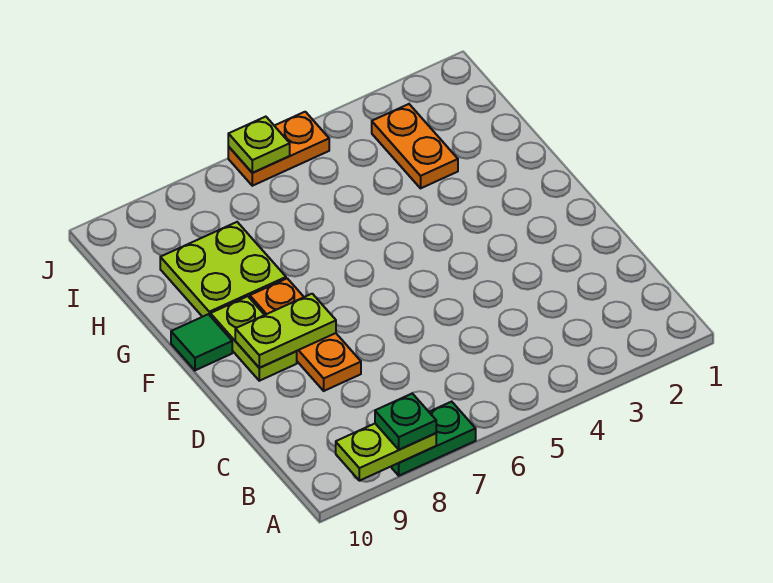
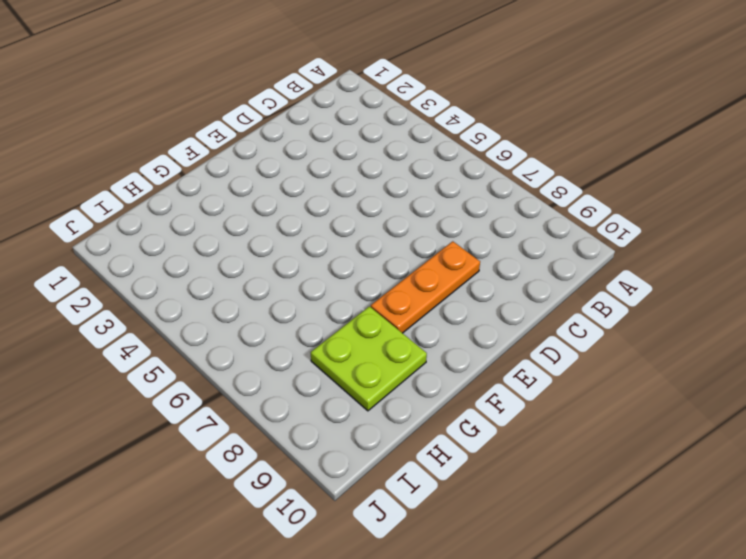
none -> green 1x2 plate [391,402,476,476]
none -> lime 1x2 plate [210,296,297,381]

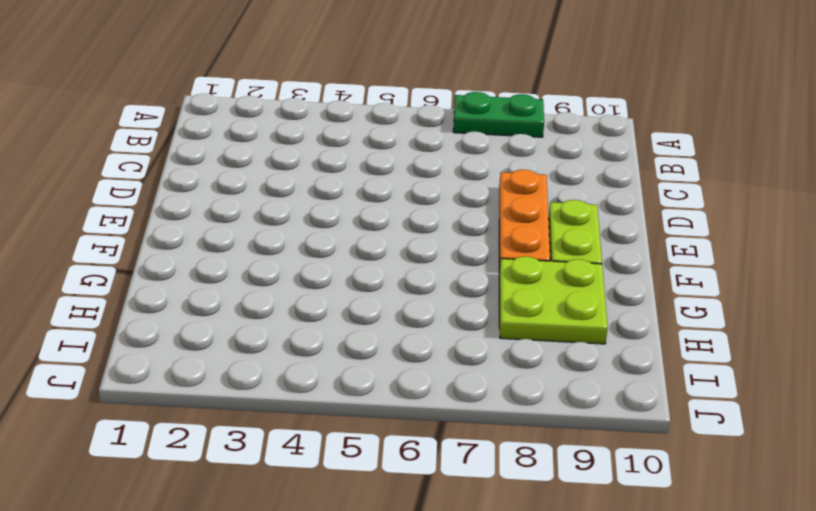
none -> green 1x1 tile [171,314,232,370]
none -> orange 1x2 plate [372,104,458,188]

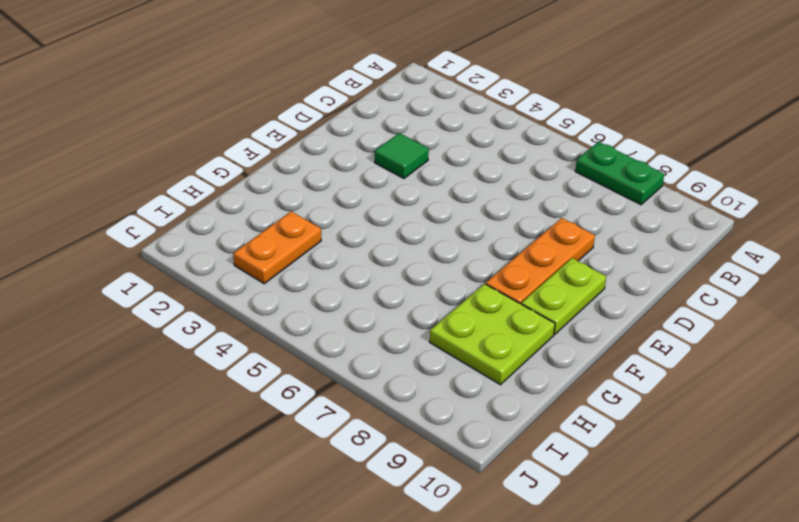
green 1x1 tile [375,133,429,179] -> green 1x1 tile moved to [171,314,232,370]
none -> orange 1x2 plate [228,112,329,186]
none -> lime 1x2 plate [336,424,436,481]

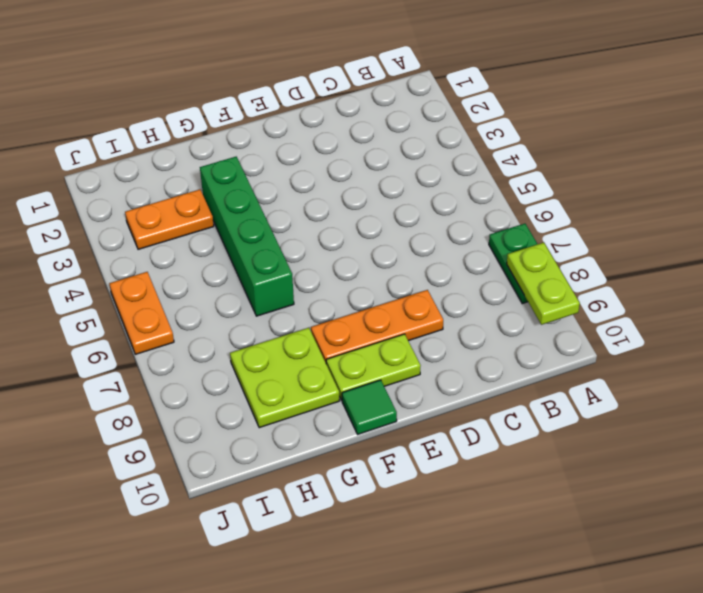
green 1x4 brick [200,157,294,316] -> none
none -> lime 1x2 plate [235,294,336,368]
none -> lime 1x1 plate [228,117,290,173]

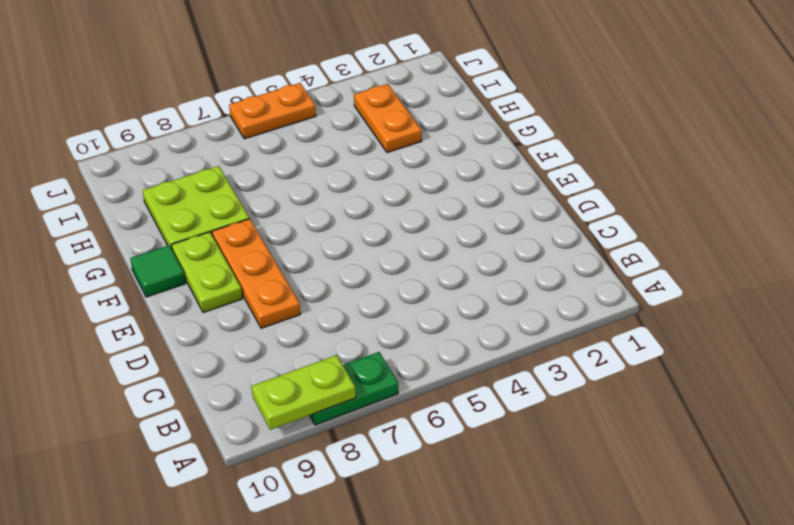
none -> lime 1x2 plate [235,294,336,368]
none -> lime 1x1 plate [228,117,290,173]

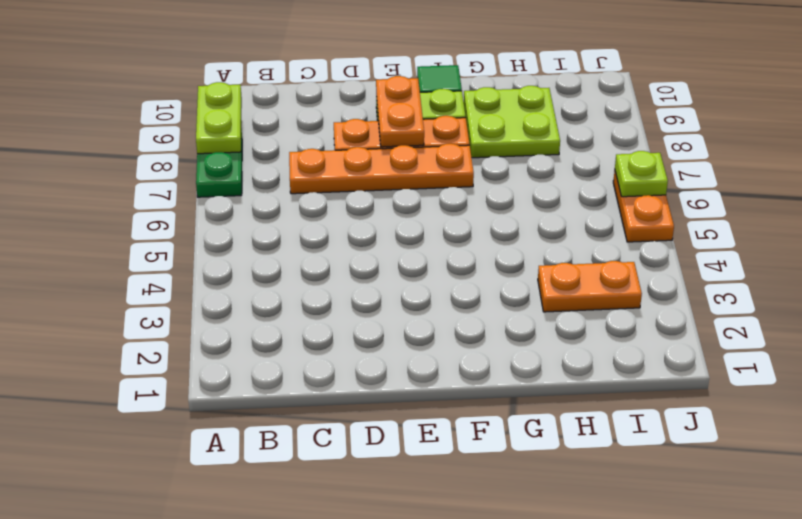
orange 1x4 plate [289,144,474,194] -> none
orange 1x2 plate [376,76,424,147] -> lime 1x2 plate [235,294,336,368]
none -> green 1x1 plate [375,393,436,450]

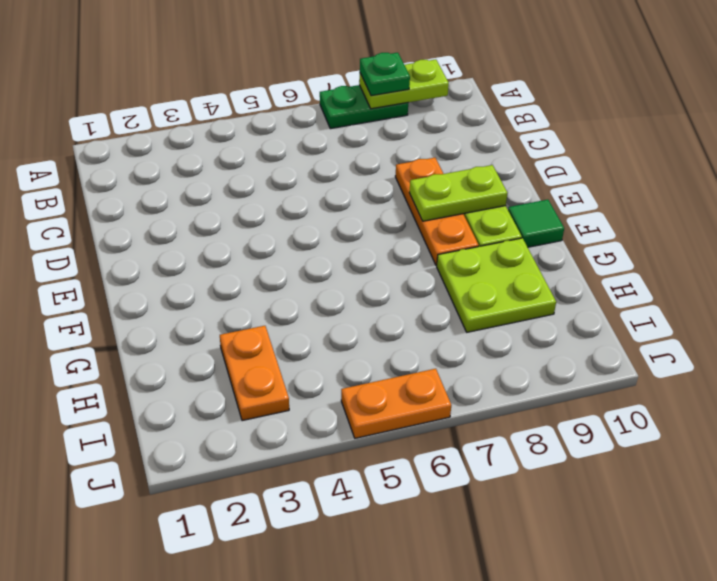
none -> lime 1x1 plate [228,117,290,173]

